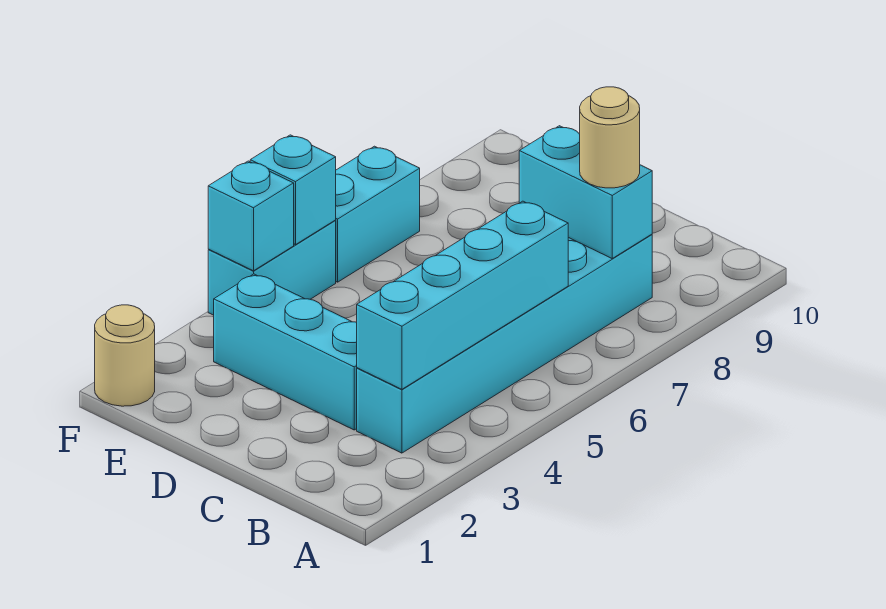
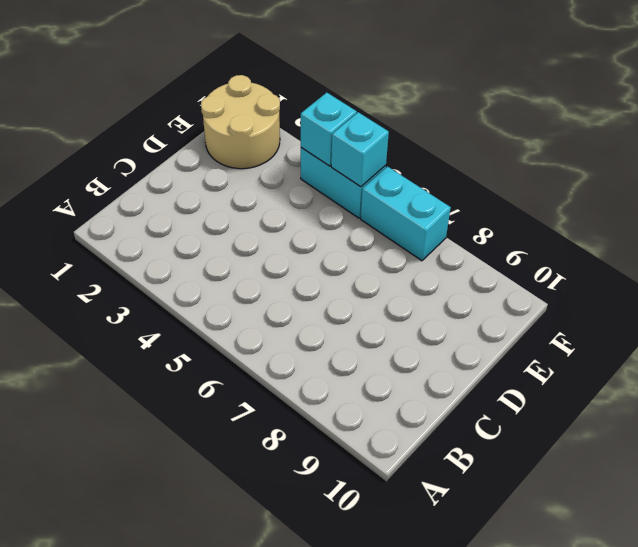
tan 2x2 round brick [201,75,280,169] -> tan 1x1 round brick [95,305,155,406]
none -> cyan 1x6 brick [357,234,652,453]
none -> cyan 1x3 brick [214,274,357,430]

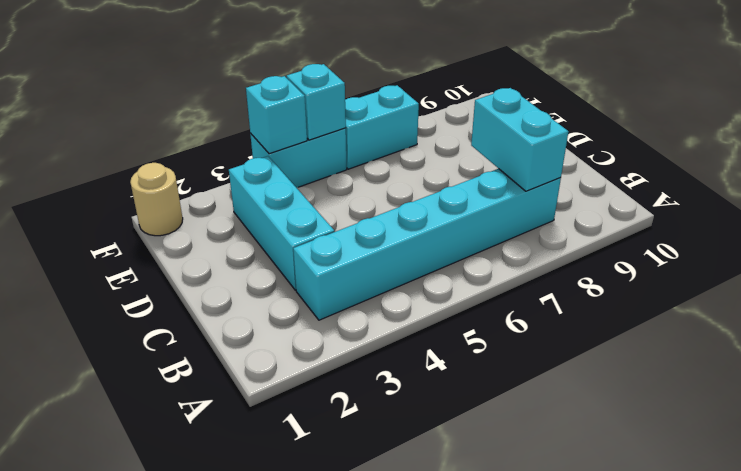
none -> cyan 1x4 brick [357,201,568,389]
none -> tan 1x1 round brick [580,87,640,188]

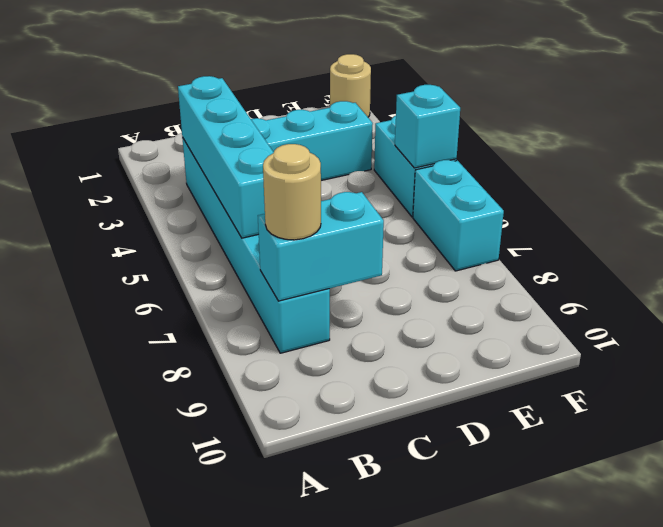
none -> cyan 1x1 brick [208,161,294,271]

